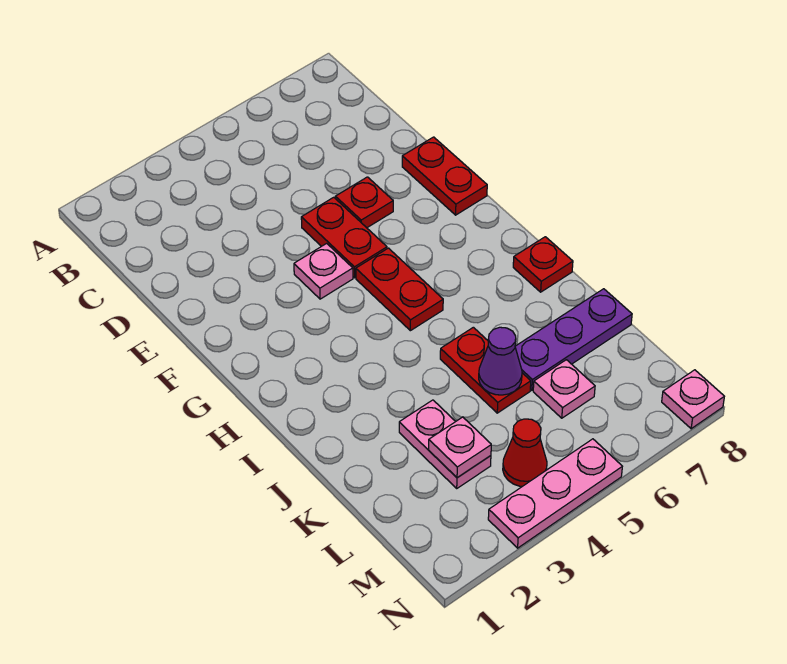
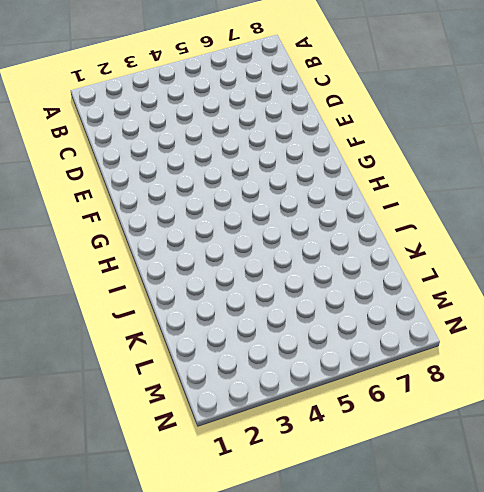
none -> red 1x2 plate [301,197,387,278]
none -> red 1x1 plate [335,177,393,228]
none -> red 1x2 plate [402,137,487,215]

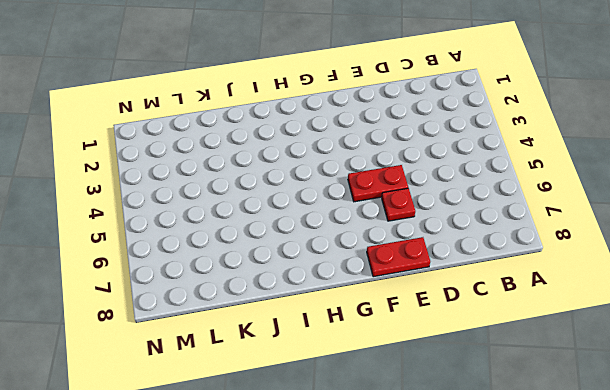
none -> pink 1x1 plate [294,243,353,299]
none -> red 1x2 plate [356,248,443,331]
none -> red 1x1 plate [513,237,573,292]

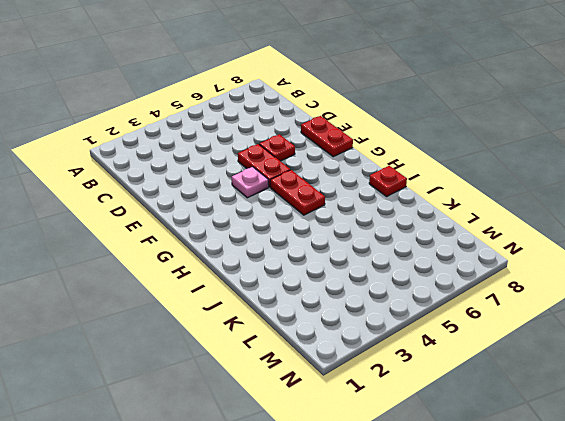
none -> red 1x2 plate [440,327,531,413]
none -> pink 1x2 plate [399,400,491,488]
none -> purple 1x3 plate [515,289,632,390]

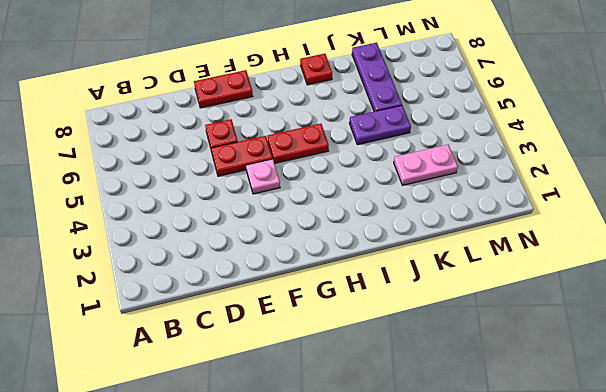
purple 1x2 plate [349,106,411,145] -> red 1x2 plate [440,327,531,413]
none -> pink 1x1 plate [533,360,595,418]
none -> red 1x1 cone [503,419,547,486]
none -> pink 1x3 plate [488,439,622,548]

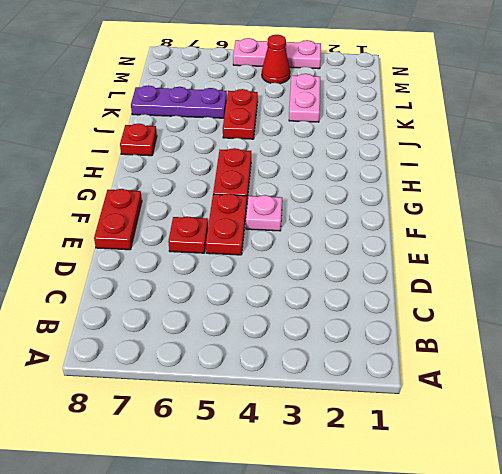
none -> pink 1x1 plate [533,360,595,418]
none -> pink 1x1 plate [662,370,724,429]
none -> purple 1x1 cone [479,327,522,395]

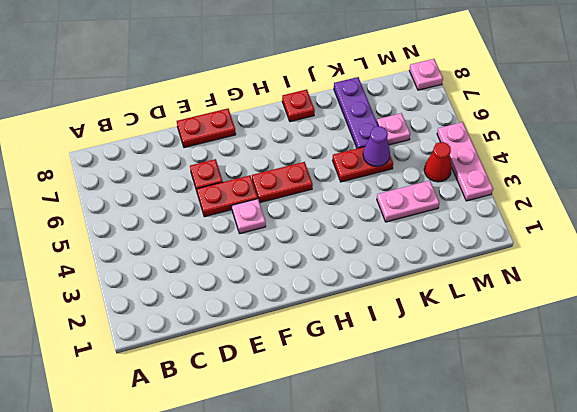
none -> pink 1x1 plate [429,417,491,478]

